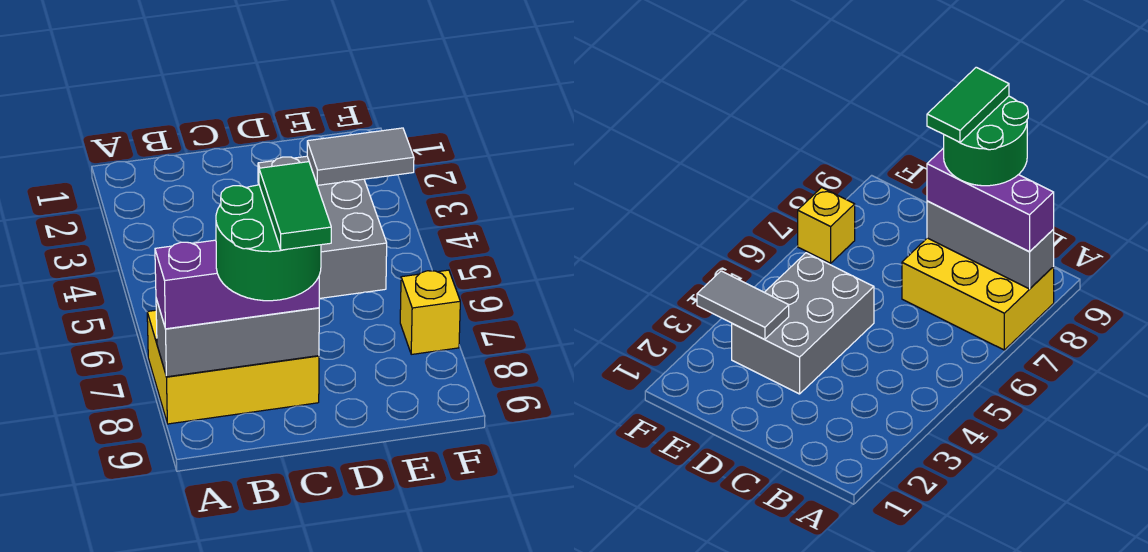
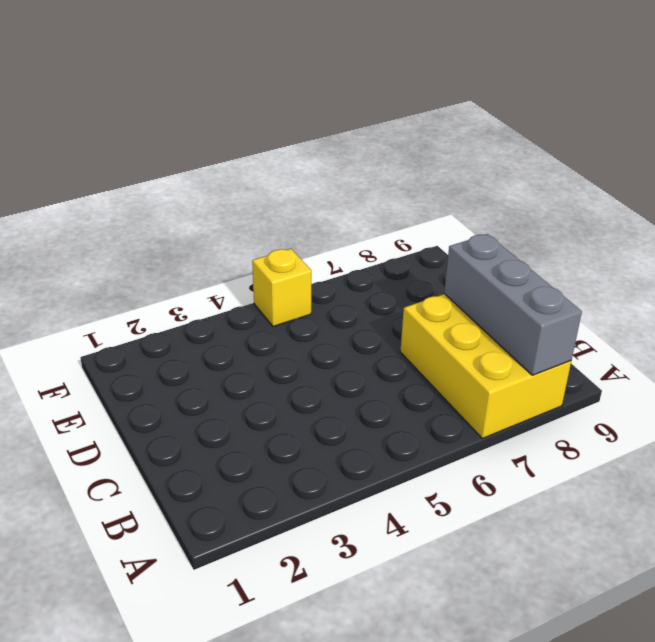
yellow 1x1 brick [252,249,311,327] -> yellow 1x1 brick moved to [400,270,460,354]
none -> grey 2x3 brick [258,156,387,299]
none -> grey 1x2 tile [307,128,414,185]

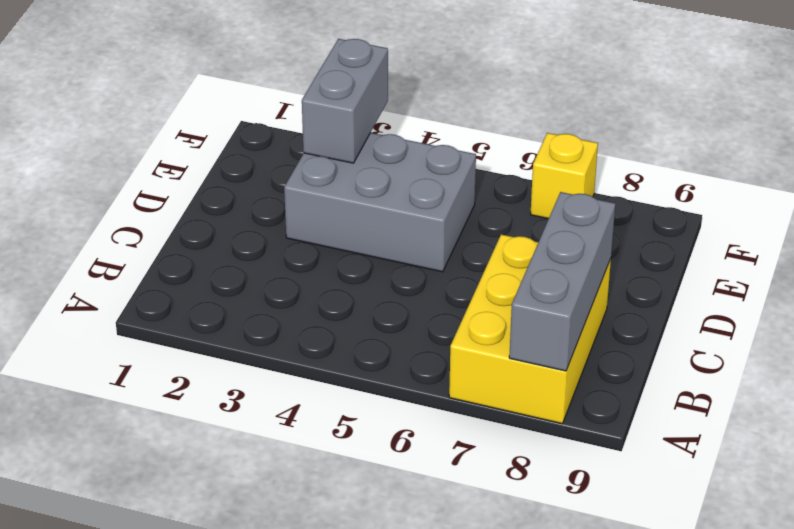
grey 1x2 brick [302,39,388,163] -> grey 1x2 tile [307,128,414,185]
none -> purple 1x3 brick [155,240,319,329]
none -> green 2x2 round brick [216,185,321,301]

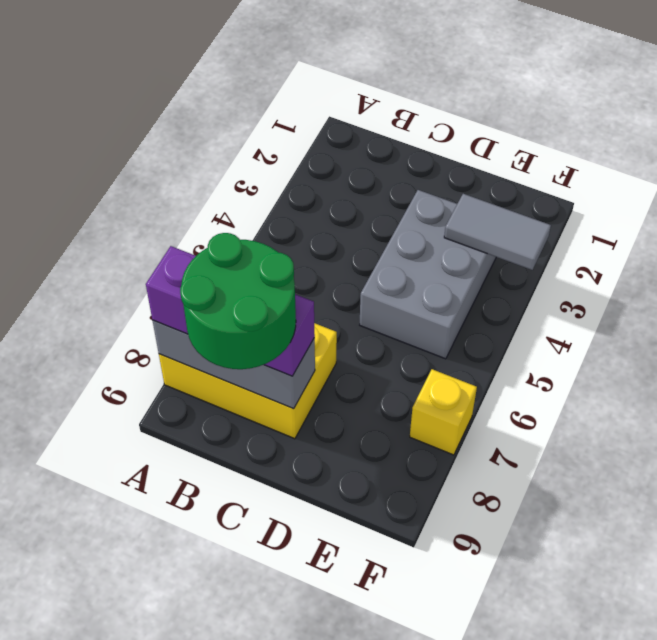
none -> green 1x2 tile [259,162,331,250]

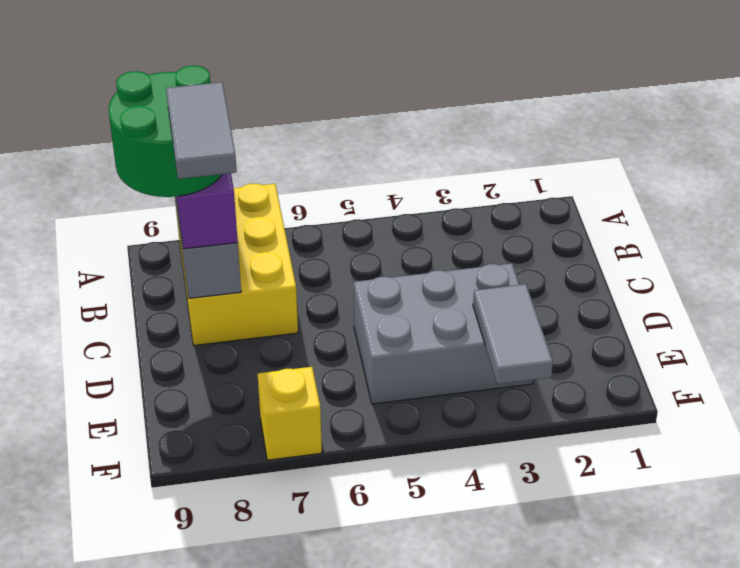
grey 1x2 tile [166,82,237,179] -> green 1x2 tile [259,162,331,250]

